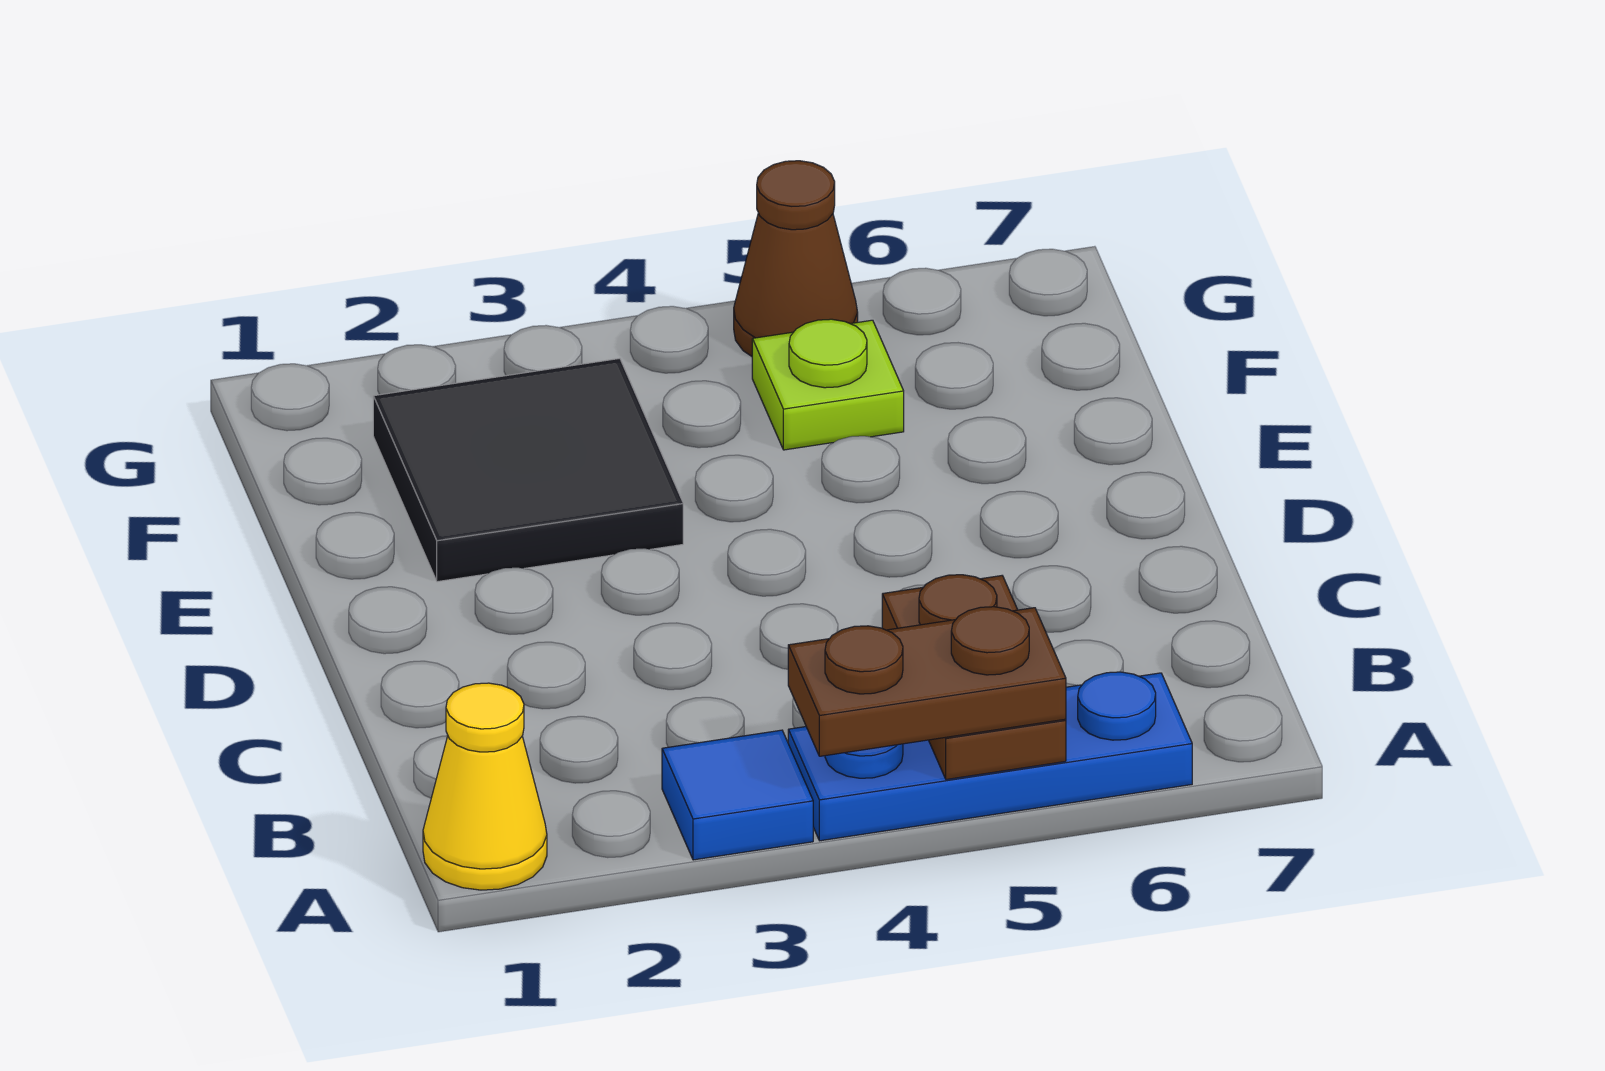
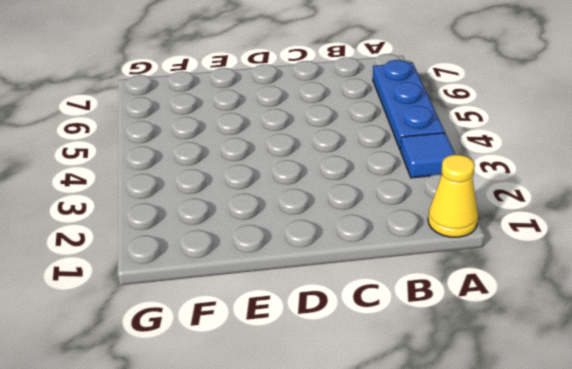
none -> black 2x2 tile [373,358,683,582]
none -> lime 1x1 plate [752,319,904,450]

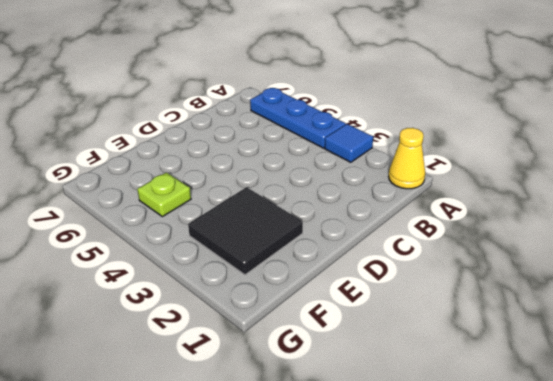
none -> brown 1x1 cone [734,161,858,356]
none -> brown 1x2 plate [882,575,1066,779]

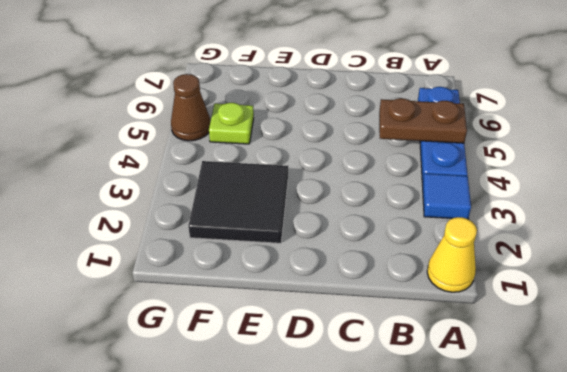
none -> brown 1x2 plate [788,607,1066,756]

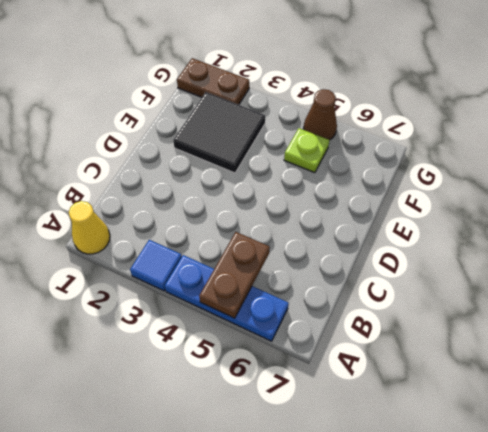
brown 1x2 plate [177,58,249,105] -> brown 1x2 plate moved to [788,607,1066,756]

